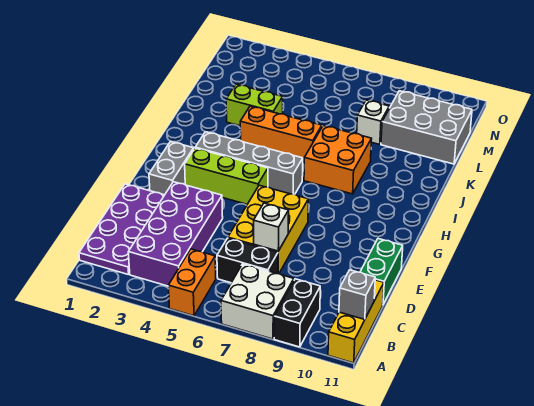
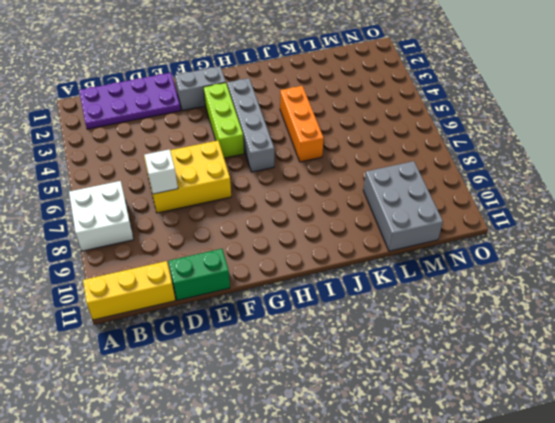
none -> orange 1x2 brick [168,249,216,316]
none -> black 1x2 brick [274,279,320,347]
none -> purple 2x4 brick [128,182,223,286]

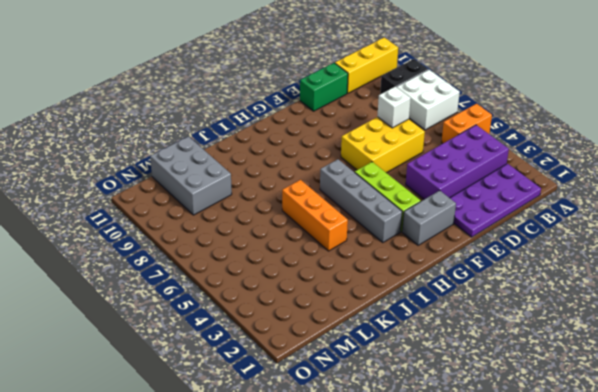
none -> black 1x2 brick [217,238,278,283]
none -> orange 2x2 brick [304,126,371,194]
none -> lime 1x2 brick [226,84,283,126]

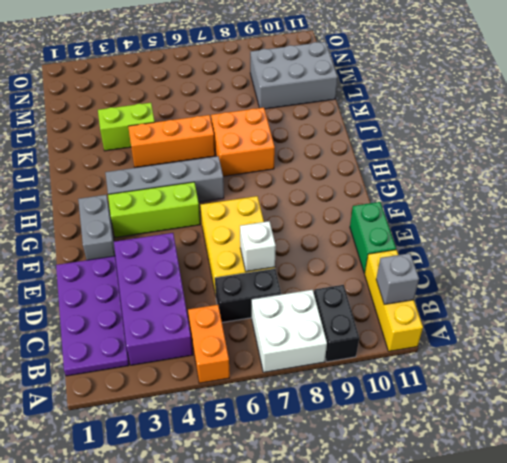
none -> white 1x1 brick [357,100,389,145]

